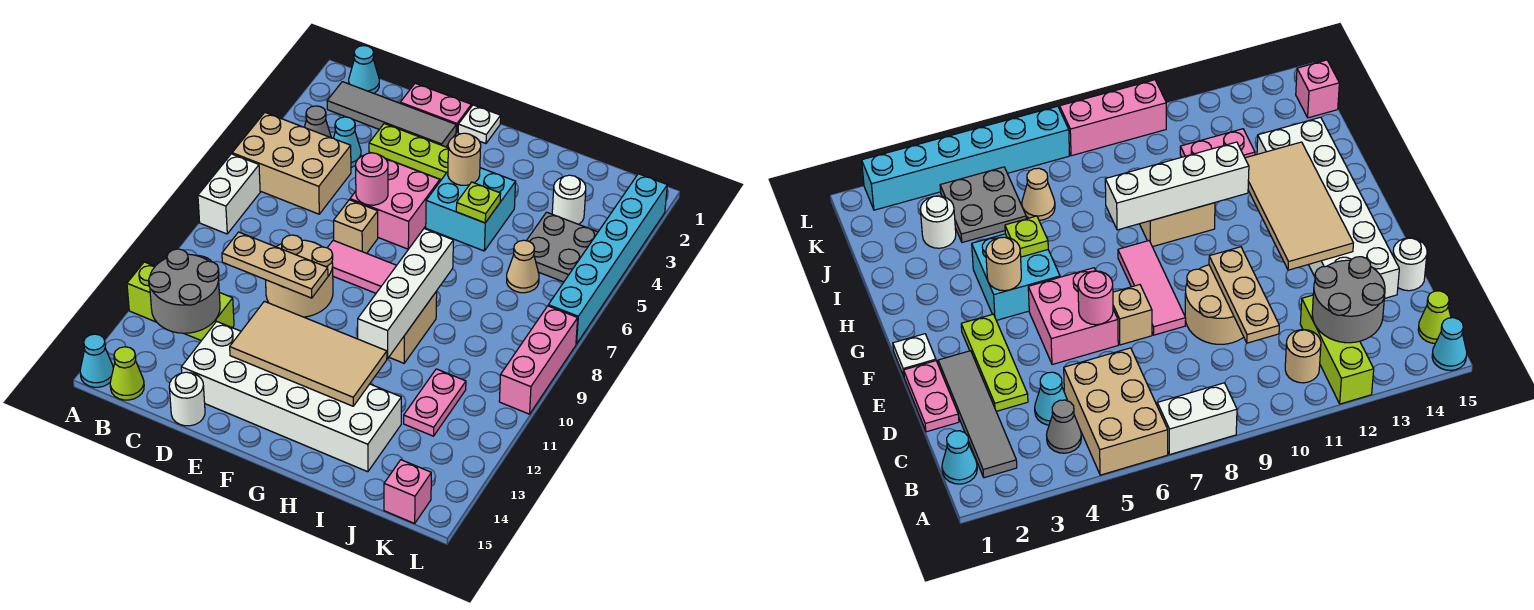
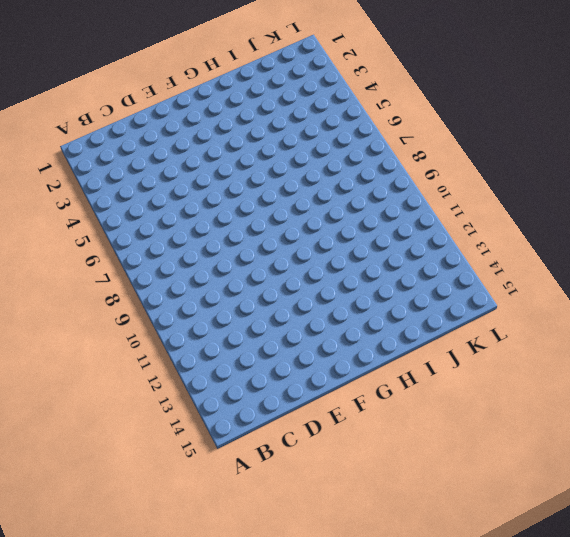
none -> tan 2x3 brick [232,113,351,214]
none -> white 1x2 brick [198,154,260,234]
none -> lime 1x3 brick [127,262,234,341]
none -> cyan 1x1 cone [80,334,113,387]

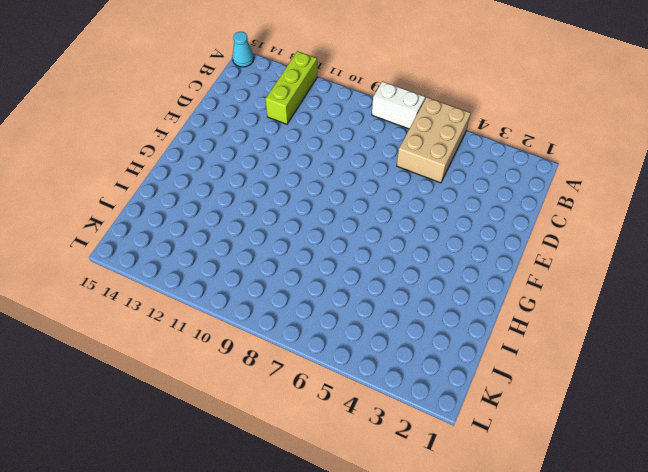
none -> cyan 1x1 cone [349,46,379,93]
none -> grey 1x4 tile [327,82,456,147]
none -> grey 1x1 cone [305,106,331,138]
none -> tan 1x1 round brick [1285,330,1321,383]

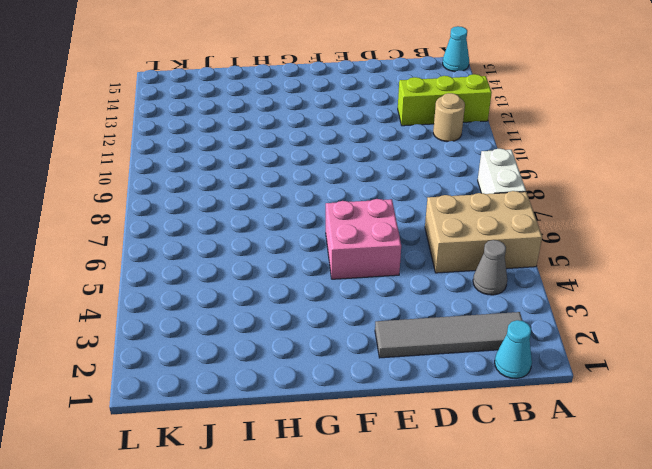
none -> lime 1x1 cone [110,347,144,400]
none -> cyan 1x1 cone [334,117,361,167]
none -> pink 1x2 plate [400,83,471,133]
none -> lime 1x3 plate [369,124,448,180]

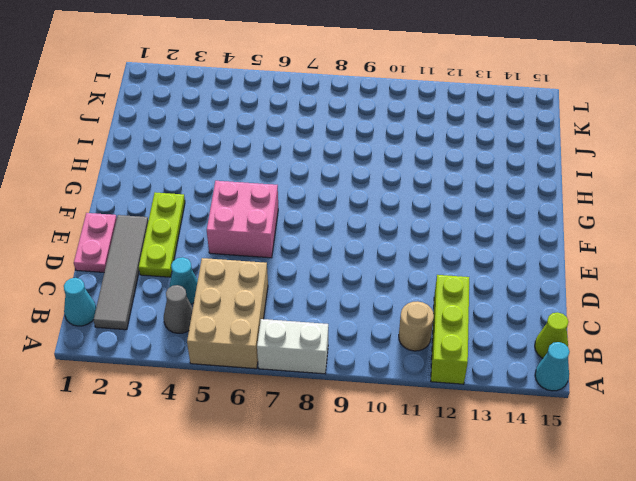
none -> tan 2x2 round brick [266,235,333,317]
none -> white 2x6 brick [181,321,401,472]
none -> white 1x1 round brick [169,372,205,426]
none -> tan 1x1 brick [334,200,378,253]

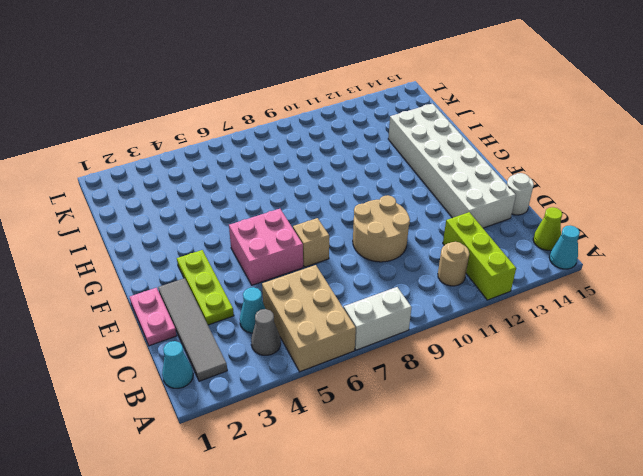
none -> pink 1x3 tile [327,240,397,293]
none -> white 1x1 plate [458,105,501,144]
none -> cyan 2x2 brick [426,168,516,251]
none -> tan 1x2 brick [389,291,437,363]

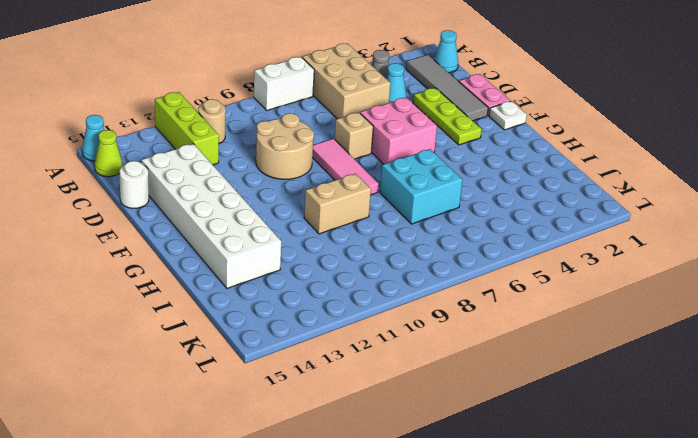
cyan 2x2 brick [380,149,462,224] -> cyan 2x2 brick moved to [426,168,516,251]
none -> white 1x1 round brick [552,175,586,224]
none -> grey 2x2 plate [526,212,598,282]
none -> tan 1x1 cone [507,240,539,293]
none -> pink 1x2 plate [404,369,466,436]

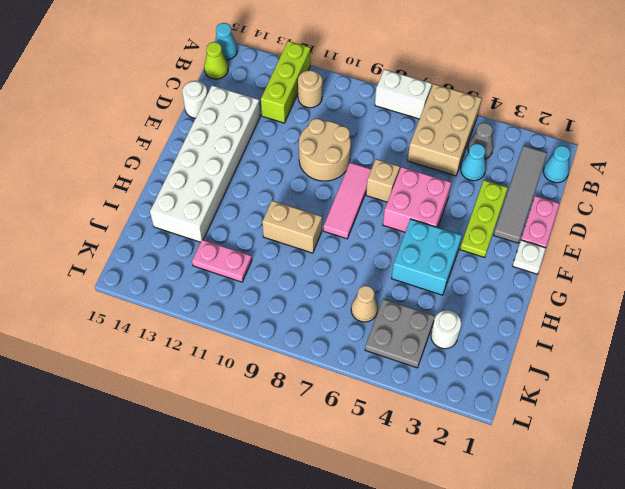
none -> pink 1x1 brick [384,460,431,523]
none -> cyan 1x6 brick [548,174,667,344]
none -> pink 1x3 brick [499,306,578,414]
none -> grey 2x2 round brick [149,249,220,333]

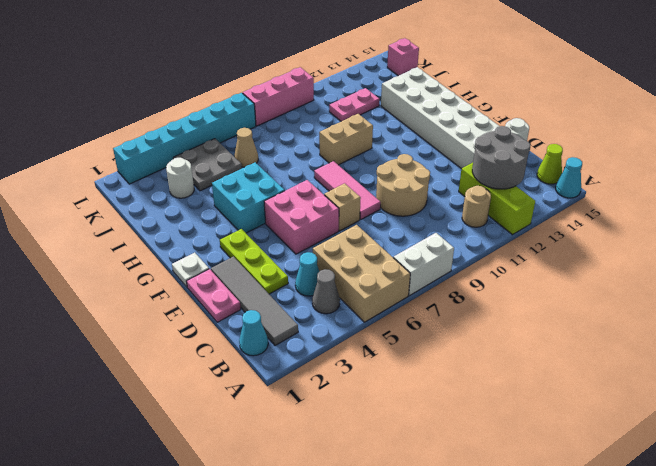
none -> tan 1x3 plate [222,232,328,298]
none -> pink 1x1 round brick [356,153,388,205]
none -> tan 2x4 tile [230,301,387,406]
none -> tan 1x1 round brick [448,133,481,185]

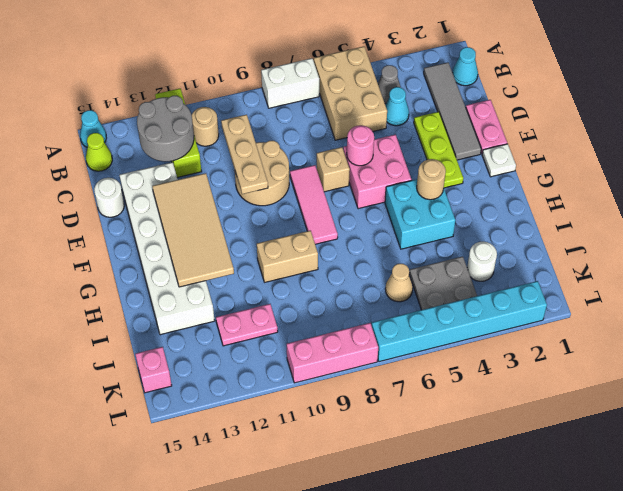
none -> lime 1x1 plate [456,182,501,223]
none -> white 1x4 brick [358,229,453,359]

